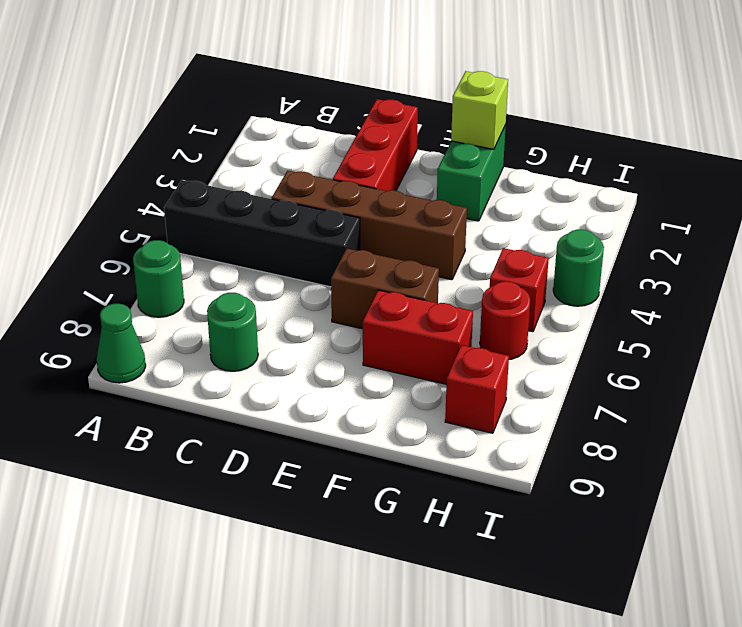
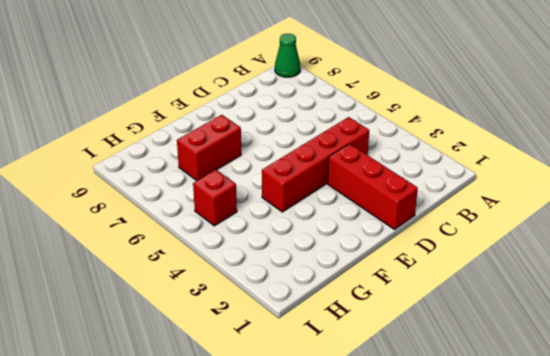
red 1x4 brick [262,117,369,212] -> brown 1x4 brick [272,171,467,280]
none -> black 1x4 brick [164,180,360,287]
none -> green 1x1 round brick [133,240,184,317]
none -> green 1x1 round brick [207,293,258,371]

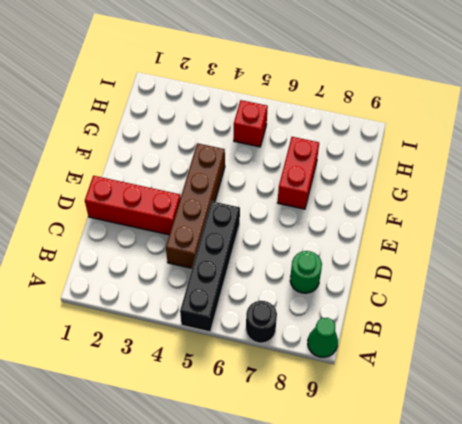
black 1x1 round brick [246,301,277,343] -> green 1x1 round brick [133,240,184,317]
none -> brown 1x2 brick [331,248,439,329]
none -> green 1x2 brick [437,125,506,221]
none -> red 1x1 round brick [480,281,531,359]

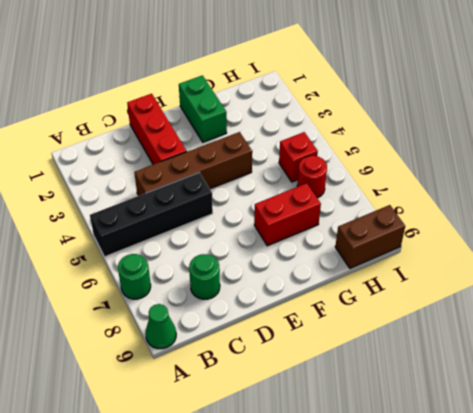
brown 1x2 brick [335,205,405,268] -> brown 1x2 brick moved to [331,248,439,329]
none -> red 1x1 brick [445,345,509,433]
none -> green 1x1 round brick [553,229,604,306]
none -> lime 1x1 brick [451,71,508,149]

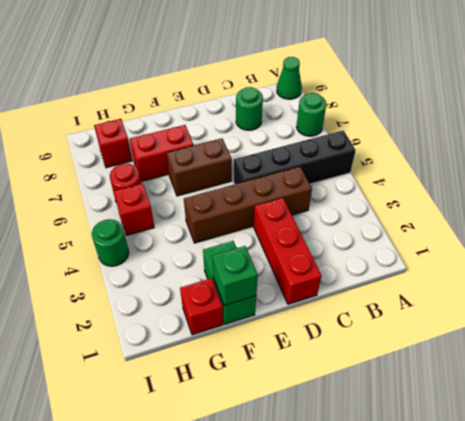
green 1x1 brick [212,246,258,306] -> lime 1x1 brick [451,71,508,149]
red 1x1 brick [180,278,223,335] -> none

